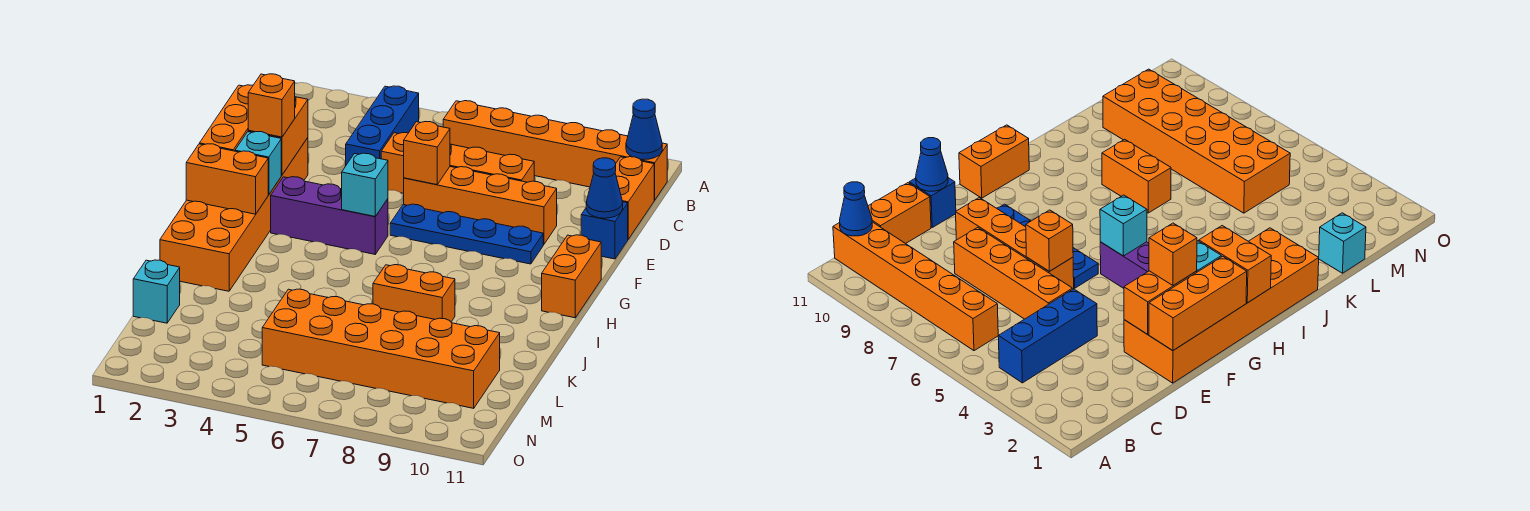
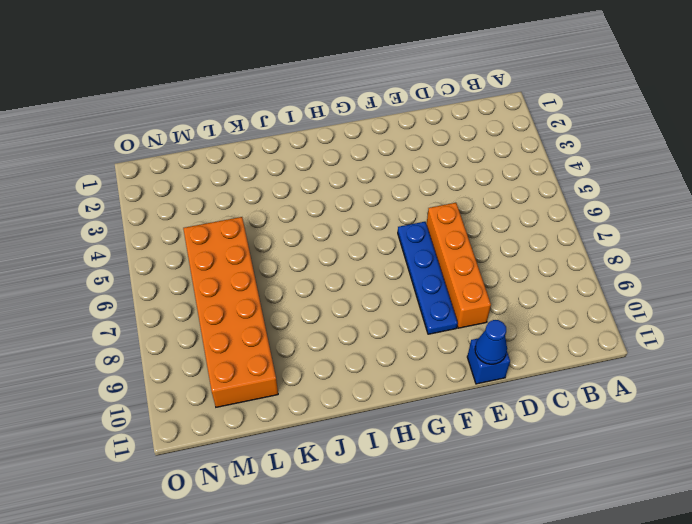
none -> blue 1x3 brick [346,86,419,165]
none -> orange 1x6 brick [443,101,667,200]
none -> orange 1x2 brick [615,157,654,239]

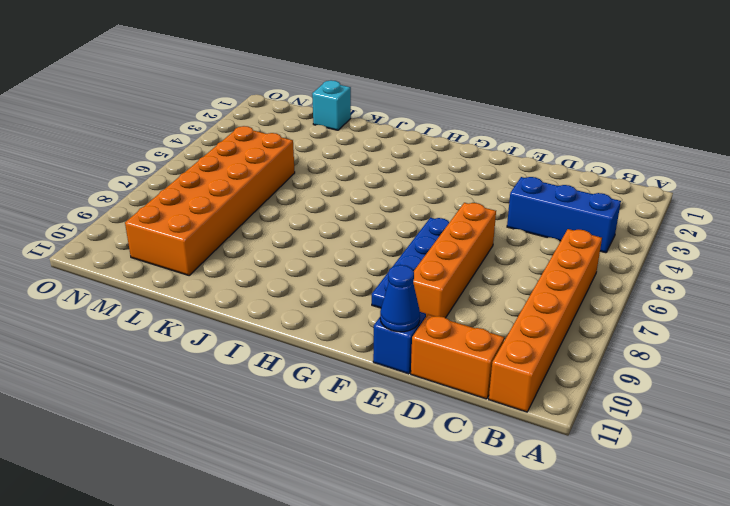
none -> orange 1x4 brick [381,133,534,193]
none -> orange 2x6 brick [160,138,308,291]
none -> purple 1x3 brick [271,177,388,254]

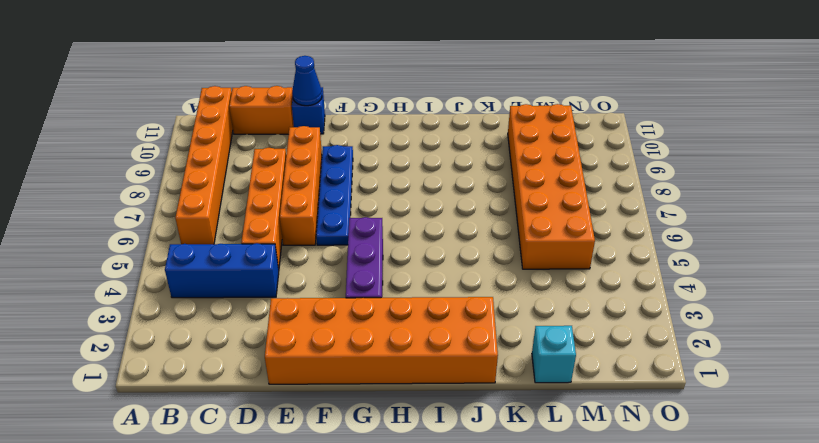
none -> orange 1x2 brick [542,235,601,318]
none -> orange 1x2 brick [373,265,455,322]
none -> blue 1x1 cone [626,99,662,160]

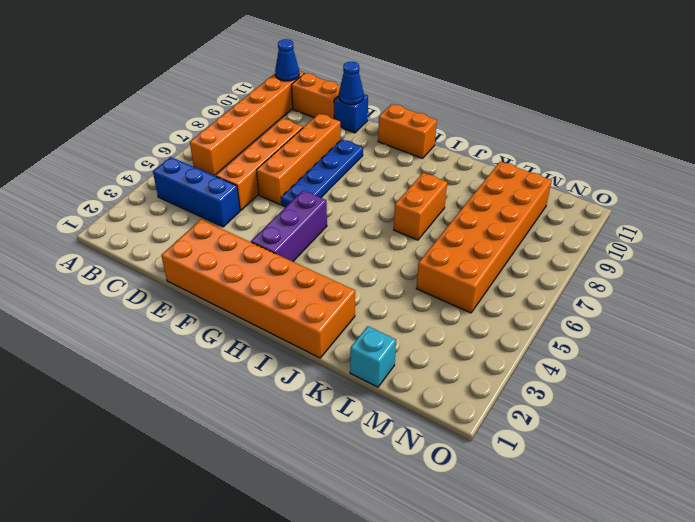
none -> orange 1x3 brick [200,85,253,151]
none -> orange 1x2 brick [248,97,308,175]
none -> orange 1x1 brick [404,122,450,185]

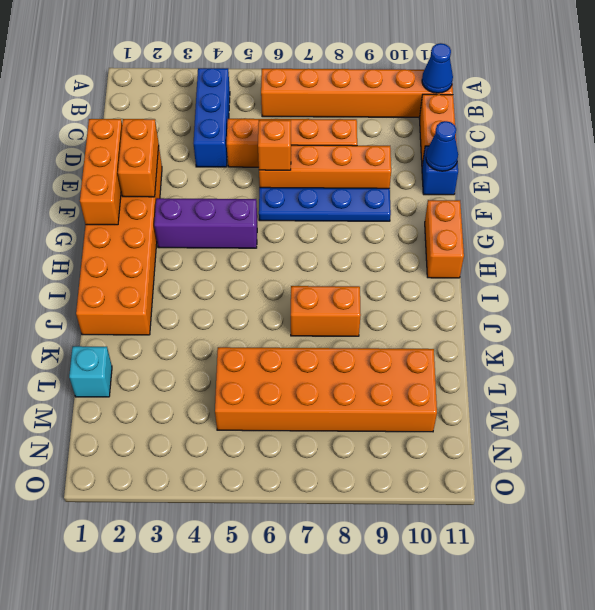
none -> cyan 1x1 brick [235,132,281,195]
none -> cyan 1x1 brick [342,153,388,217]
none -> orange 1x2 brick [186,144,268,214]

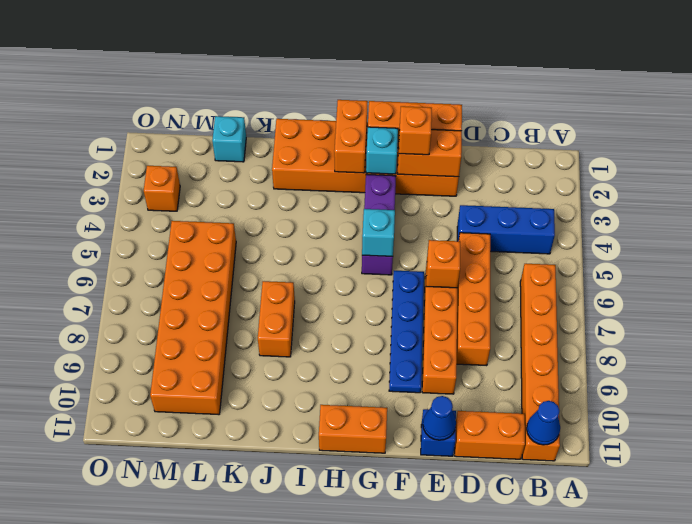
orange 1x1 brick [144,166,180,211] -> none

